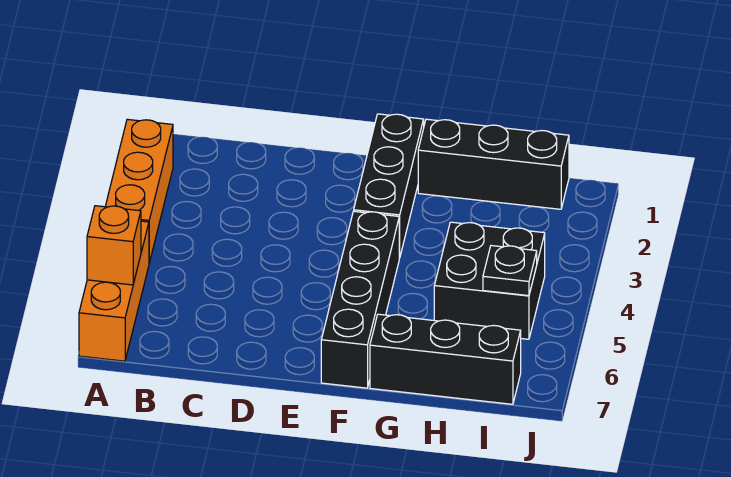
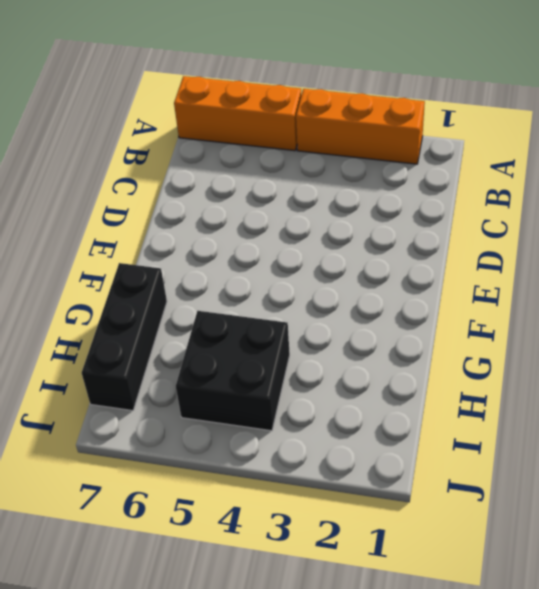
none -> black 1x3 brick [354,114,424,258]
none -> black 1x4 brick [321,211,399,388]

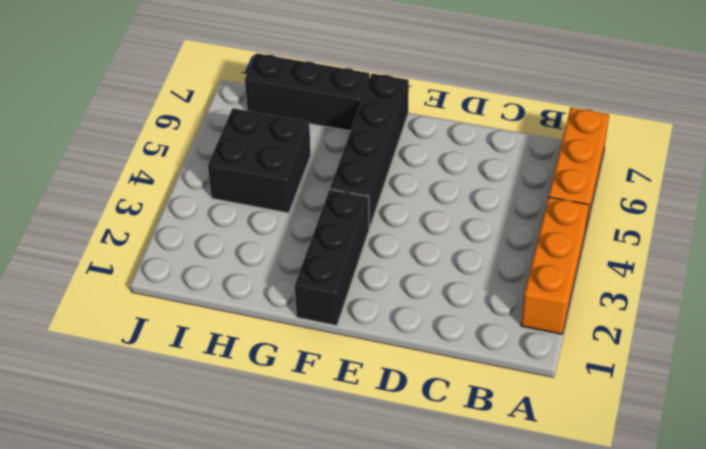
none -> black 1x3 brick [418,119,569,209]
none -> orange 1x1 brick [87,206,141,285]

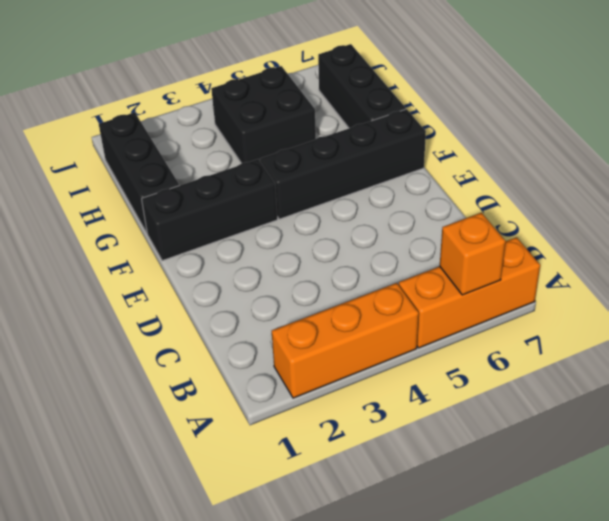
none -> black 1x1 plate [483,246,537,296]

